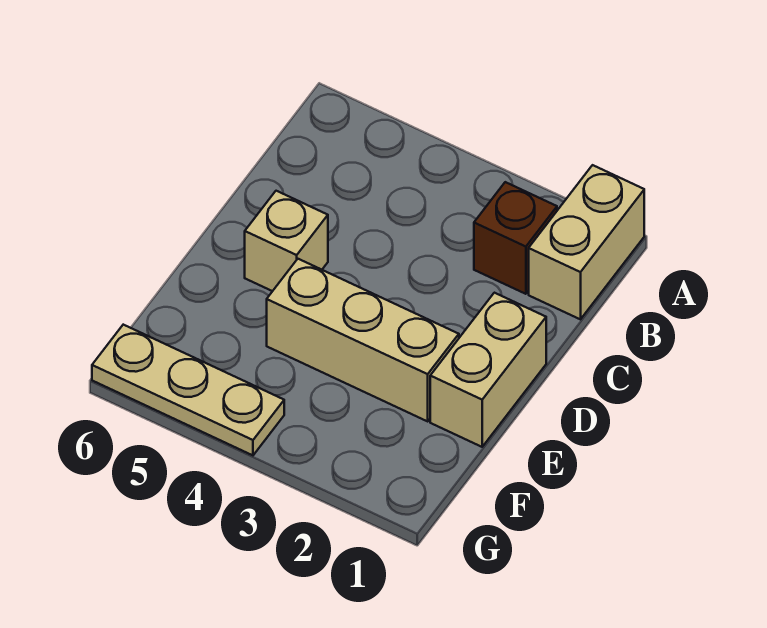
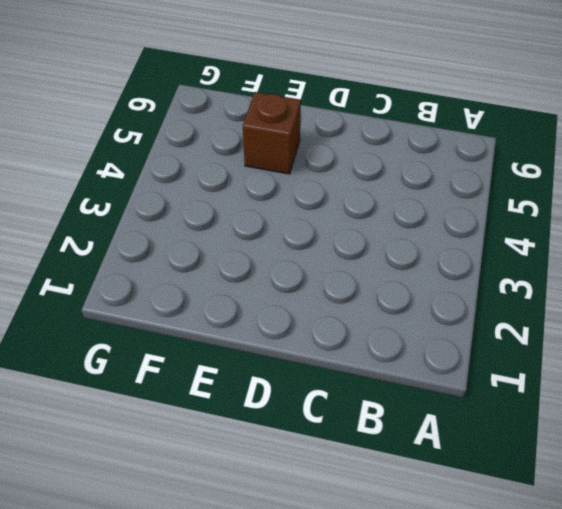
brown 1x1 brick [243,92,301,174] -> brown 1x1 brick moved to [474,182,557,294]
none -> tan 1x2 brick [529,165,644,319]
none -> tan 1x2 brick [430,293,546,447]

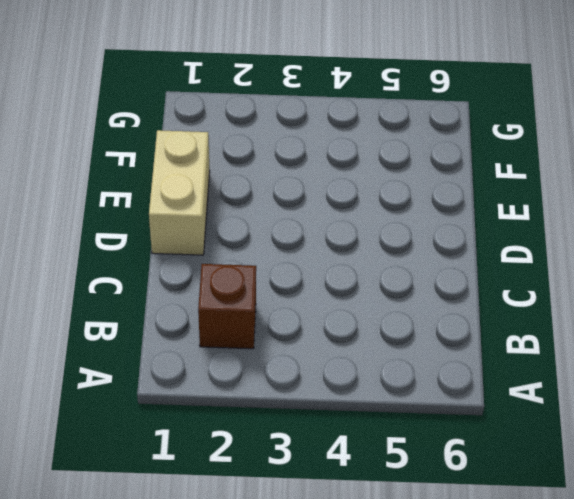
none -> tan 1x2 brick [529,165,644,319]
none -> tan 1x1 brick [245,191,328,291]

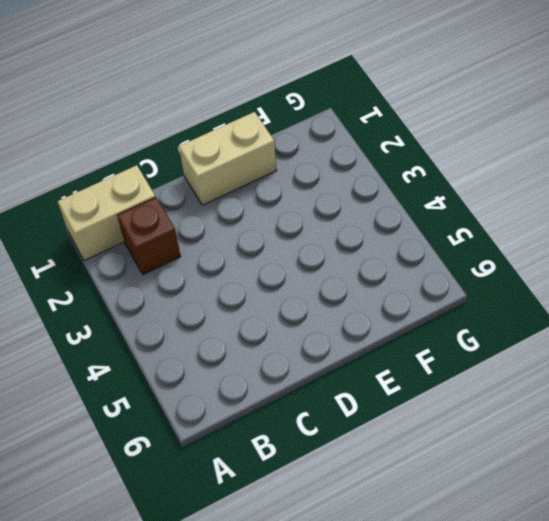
none -> tan 1x1 brick [245,191,328,291]
none -> tan 1x3 brick [267,259,459,421]

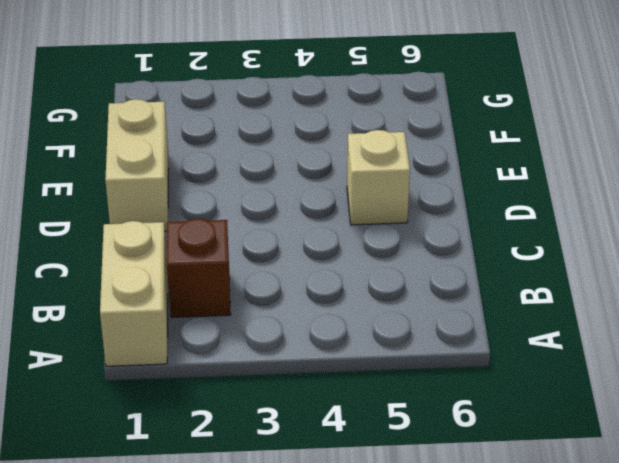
none -> tan 1x3 brick [267,259,459,421]
none -> tan 1x3 plate [92,325,284,455]

